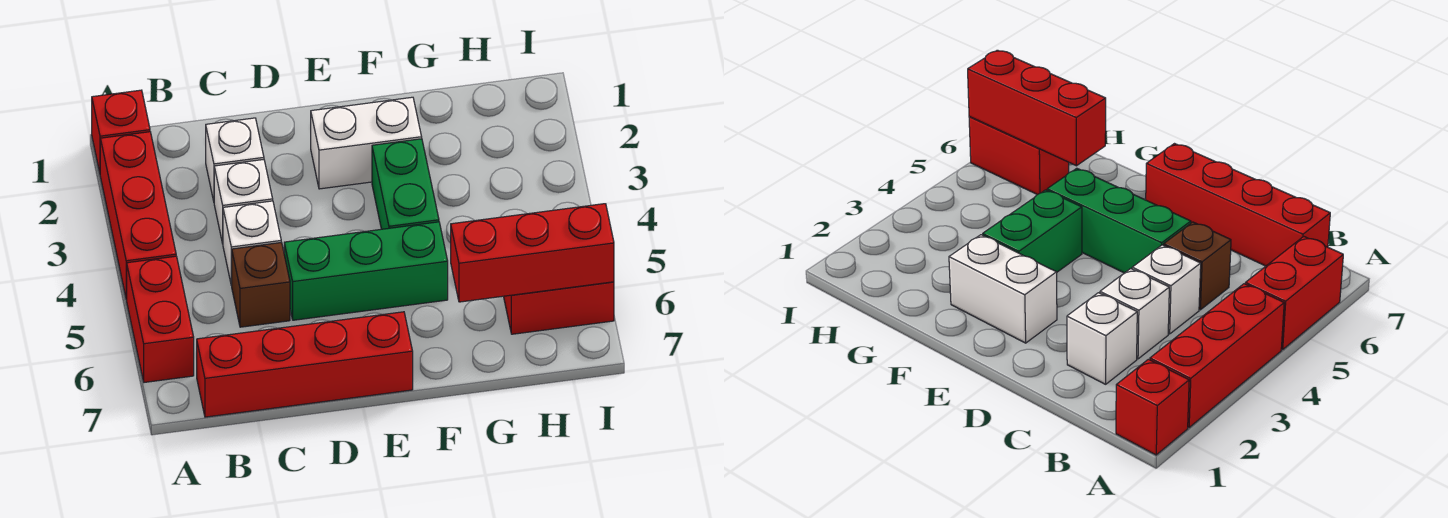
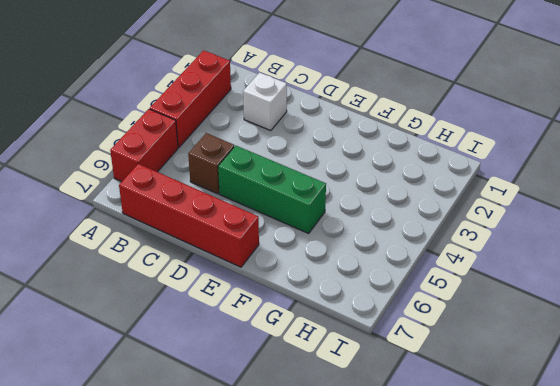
none -> red 1x1 brick [92,90,150,172]
none -> white 1x1 brick [214,160,273,244]
none -> white 1x1 brick [223,201,281,285]

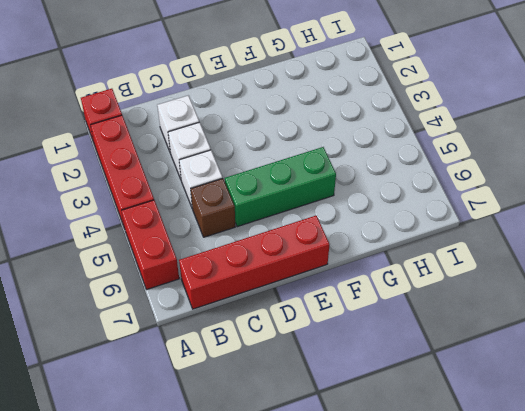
none -> white 1x2 brick [311,97,422,189]
none -> green 1x2 brick [372,139,439,229]
none -> red 1x2 brick [504,282,614,334]

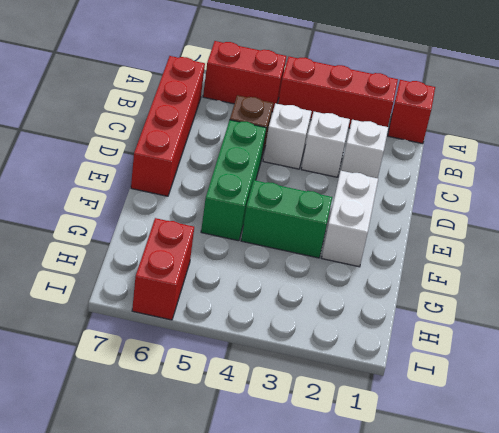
none -> red 1x3 brick [451,204,614,302]

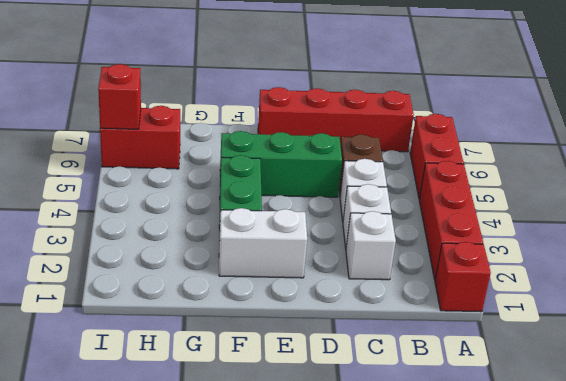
red 1x1 brick [98,64,141,129] -> red 1x3 brick [451,204,614,302]

